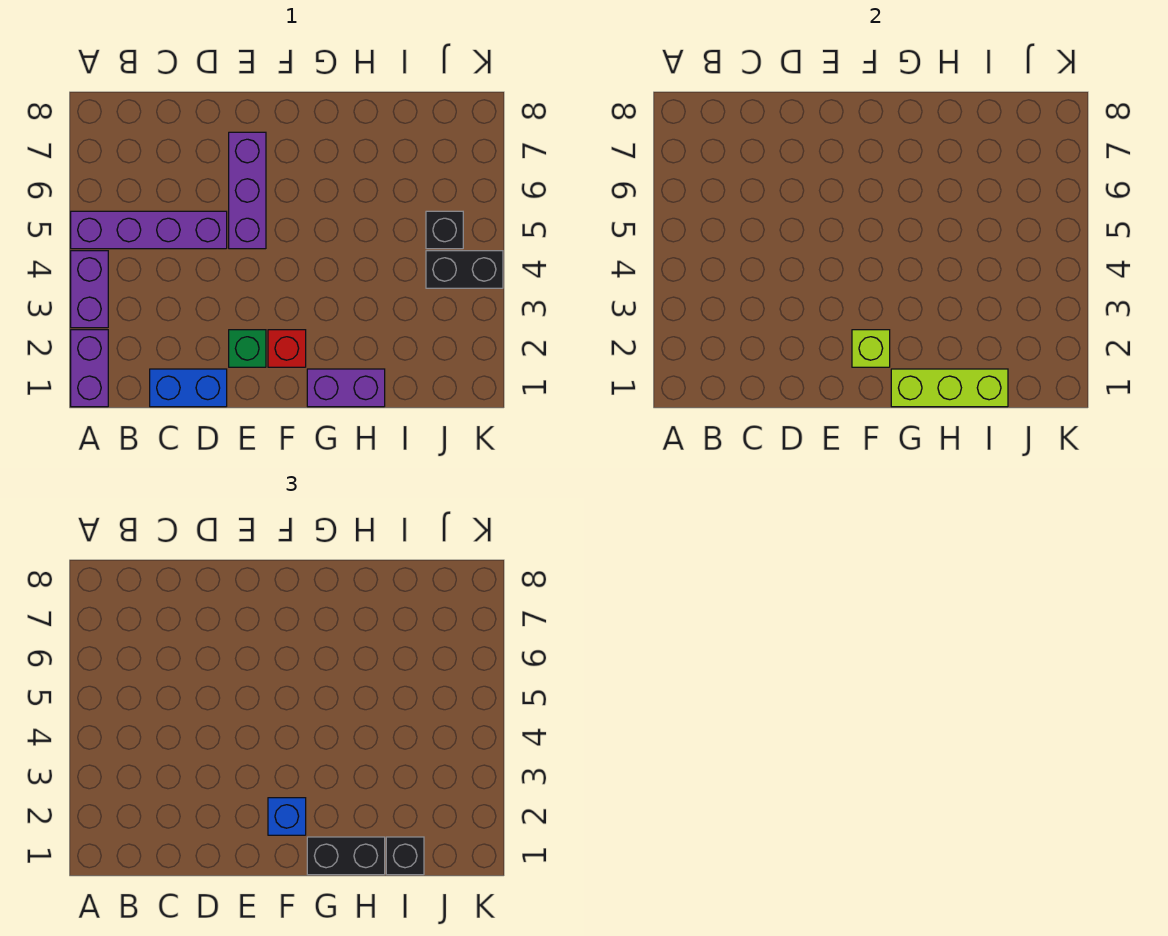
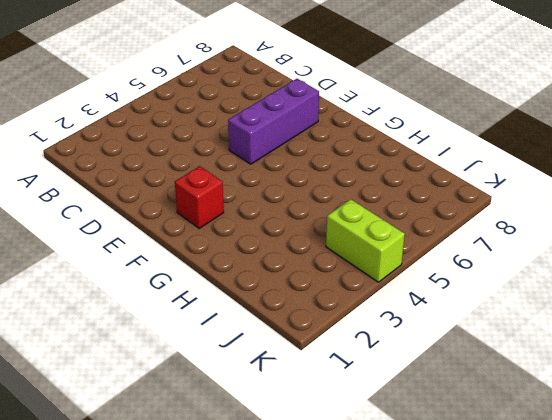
lime 1x2 brick [326,199,405,282] -> black 1x2 brick [426,251,503,288]
none -> purple 1x2 brick [71,330,108,407]
none -> purple 1x2 brick [71,251,108,328]
none -> purple 1x4 brick [71,211,227,249]

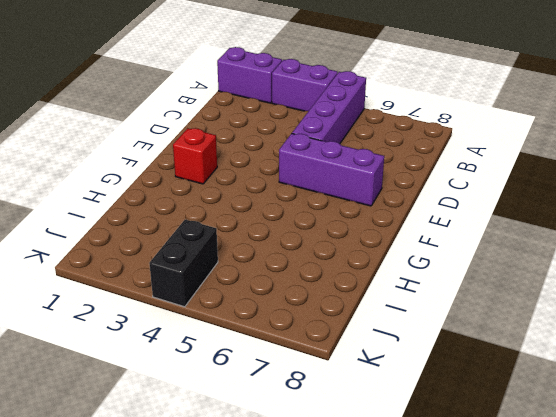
none -> blue 1x2 brick [150,369,227,407]
none -> green 1x1 brick [229,330,266,367]
none -> purple 1x2 brick [307,369,385,407]

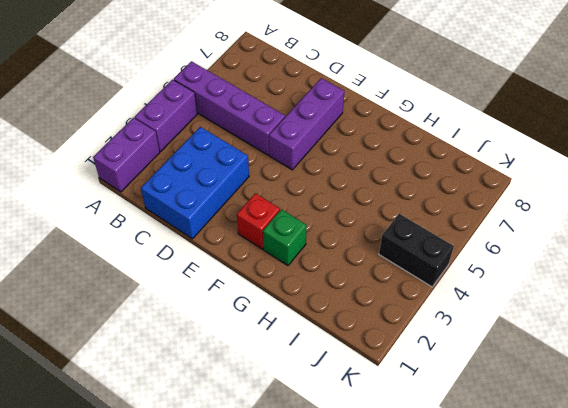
blue 2x3 brick [141,127,249,239] -> blue 1x2 brick [150,369,227,407]
green 1x1 brick [263,209,307,265] -> green 1x1 brick moved to [229,330,266,367]
none -> purple 1x2 brick [307,369,385,407]
none -> black 1x1 brick [426,211,463,249]
none -> lime 1x1 brick [852,330,890,367]

